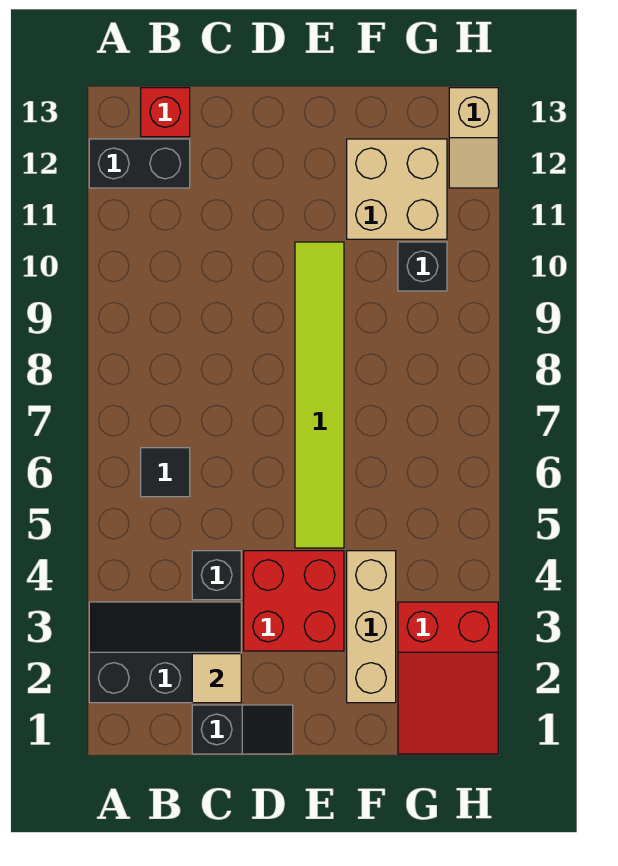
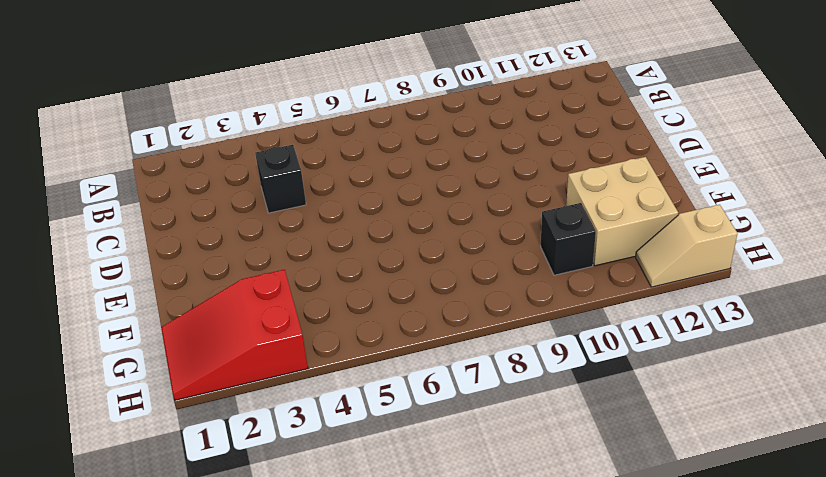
none -> black 2x3 slope [89,602,241,703]
none -> black 1x2 brick [89,139,190,188]
none -> black 1x1 tile [141,448,190,497]

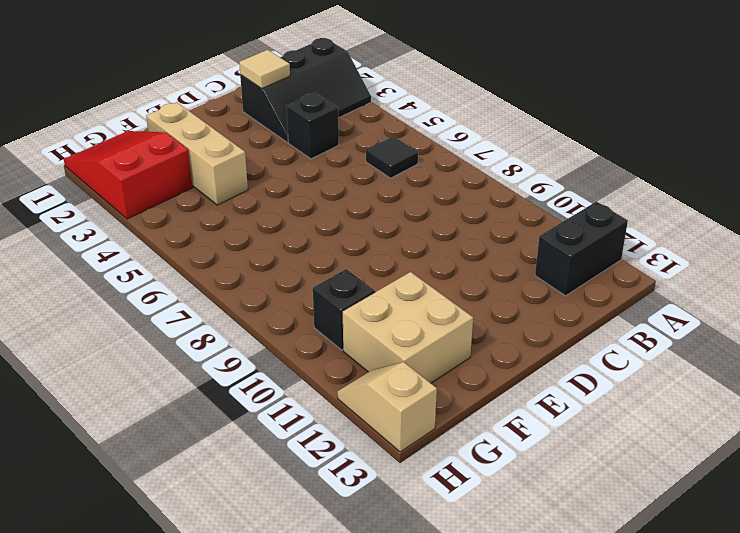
none -> red 1x1 brick [141,88,190,137]
none -> black 1x2 slope [192,705,293,754]
none -> red 2x2 brick [244,551,344,651]

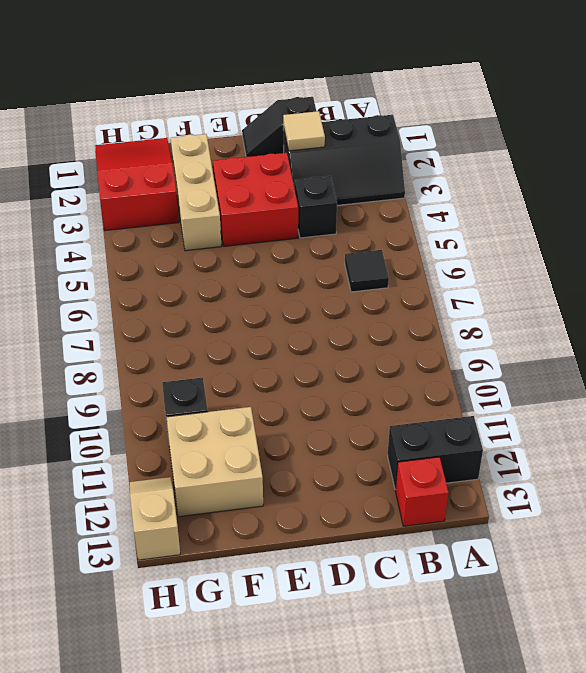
none -> lime 1x6 tile [295,242,344,548]

